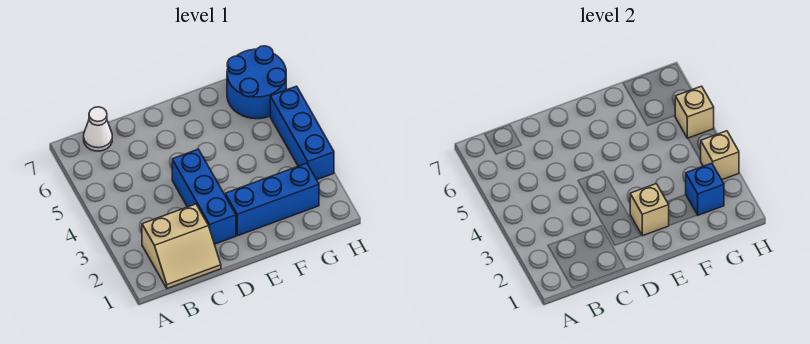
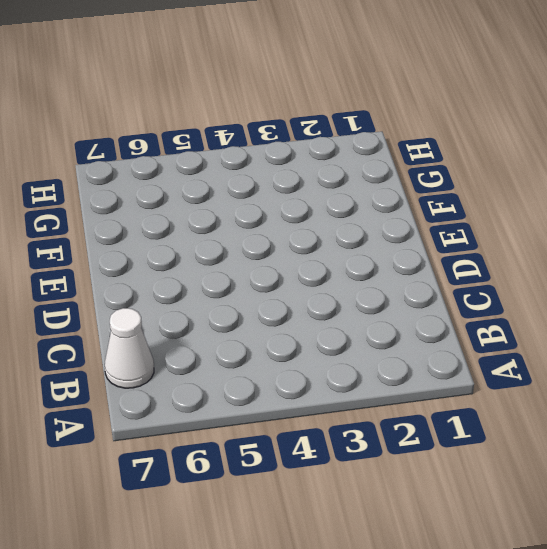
none -> tan 2x2 slope [142,204,221,288]
none -> blue 1x3 brick [172,149,236,244]

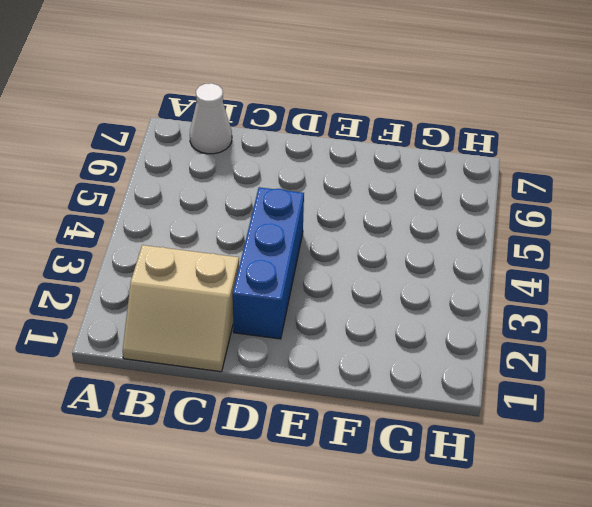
none -> blue 1x3 brick [225,163,319,236]
none -> blue 2x2 round brick [227,46,286,119]

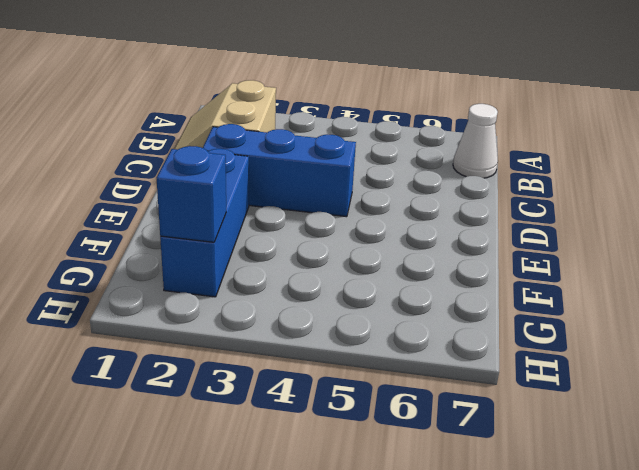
none -> blue 2x2 round brick [227,46,286,119]
none -> blue 1x3 brick [270,86,334,180]

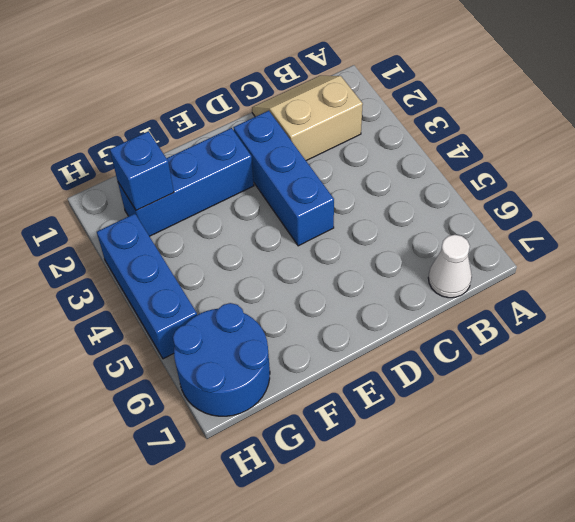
none -> tan 1x1 brick [630,184,669,236]
none -> tan 1x1 brick [701,131,739,180]

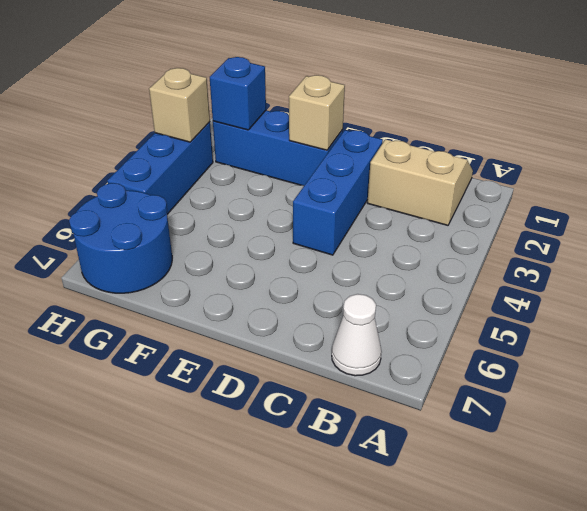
none -> tan 1x1 brick [675,86,714,138]

